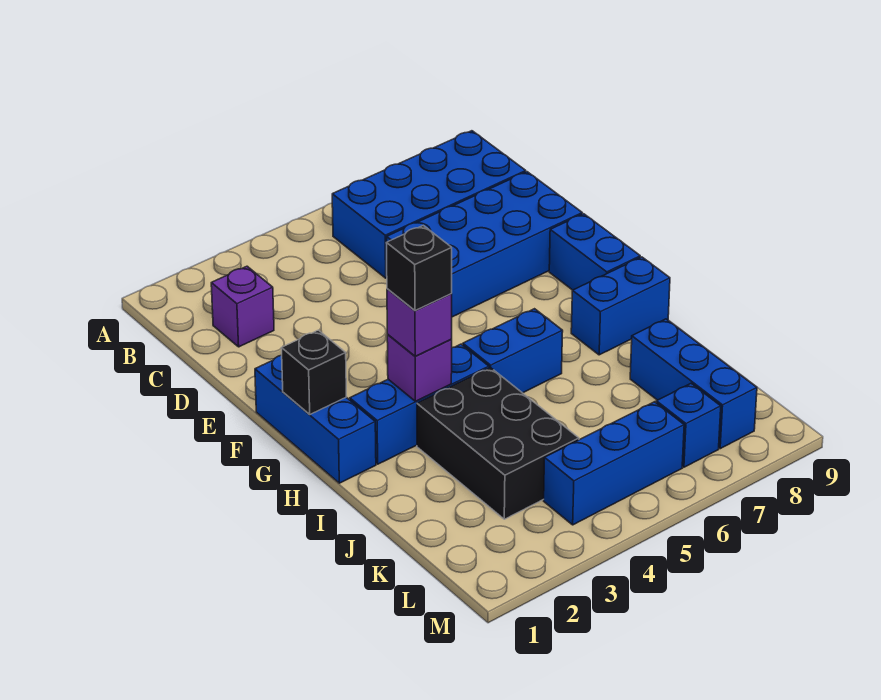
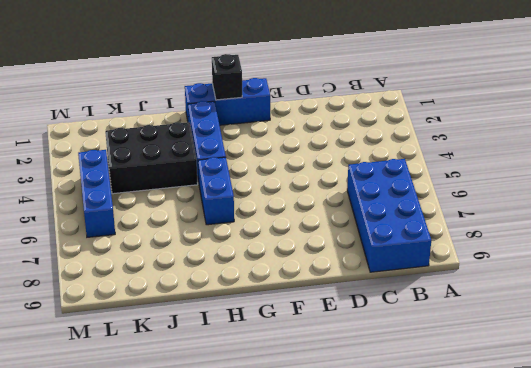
none -> purple 1x1 brick [211,266,274,347]
none -> blue 2x4 brick [387,172,582,317]
none -> blue 1x2 brick [549,214,640,290]

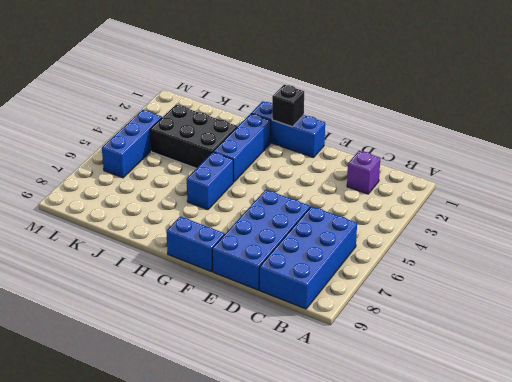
none -> blue 1x2 brick [571,257,670,355]
none -> blue 1x3 brick [630,319,757,449]
none -> blue 1x1 brick [656,383,721,467]

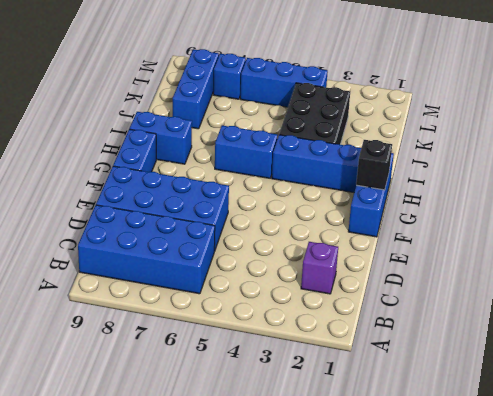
none -> purple 1x1 brick [387,335,452,401]
none -> purple 1x1 brick [387,289,452,356]
none -> black 1x1 brick [387,225,452,311]

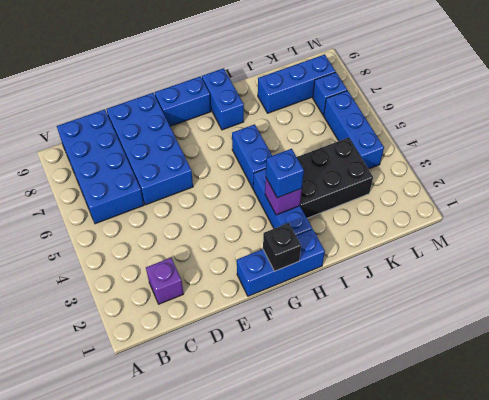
blue 1x1 brick [266,149,304,198] -> purple 1x1 brick [387,289,452,356]
none -> black 1x1 brick [387,225,452,311]

